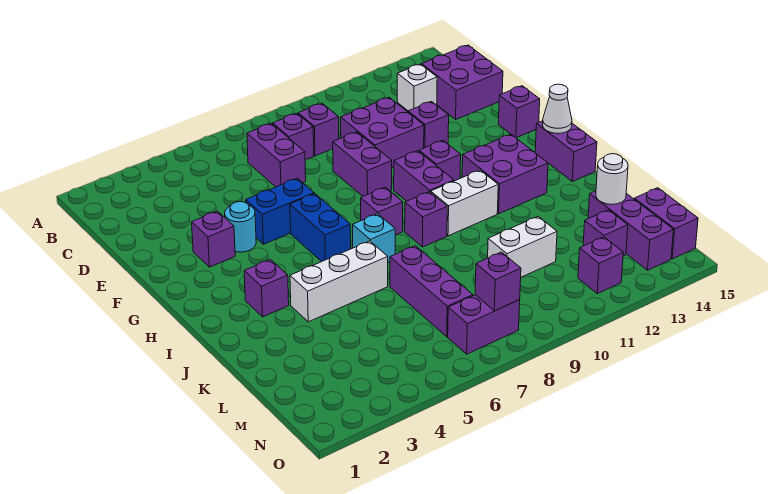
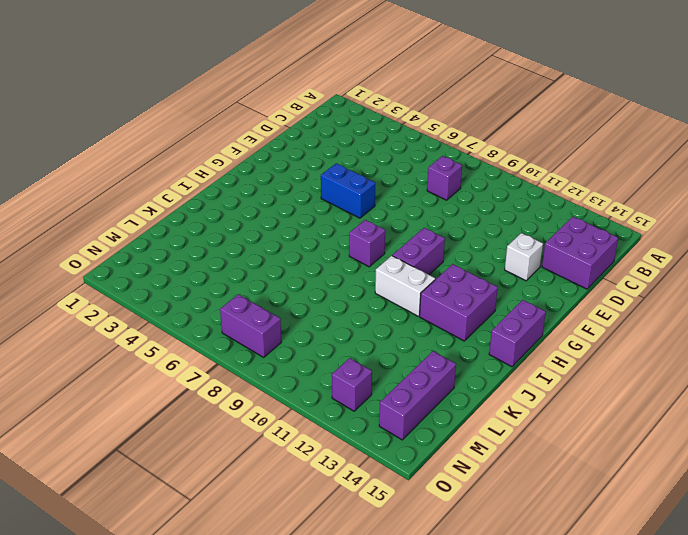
white 1x1 brick [505,233,543,281] -> white 1x1 brick moved to [397,64,437,111]
none -> purple 1x2 brick [247,123,306,187]
none -> purple 1x1 brick [298,103,339,156]
none -> purple 2x2 brick [341,98,424,168]
none -> purple 1x2 brick [333,132,392,196]

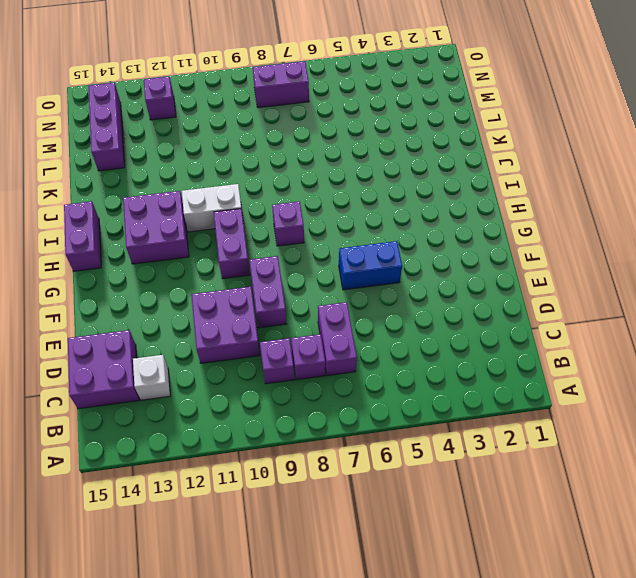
none -> purple 1x1 brick [408,102,449,148]
none -> purple 1x1 brick [192,211,235,267]
none -> cyan 1x1 round brick [225,202,256,252]
none -> purple 1x1 brick [498,86,540,138]

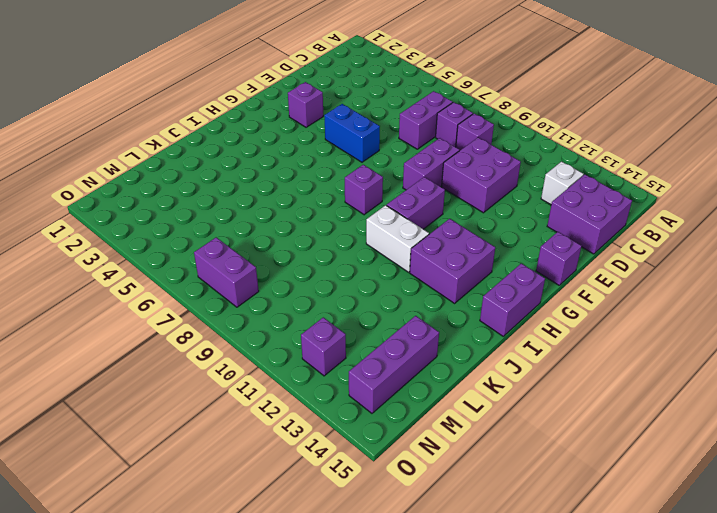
none -> purple 1x1 brick [408,102,449,148]
none -> cyan 1x1 round brick [225,202,256,252]
none -> blue 1x2 brick [290,194,351,262]
none -> purple 1x1 brick [419,140,461,181]

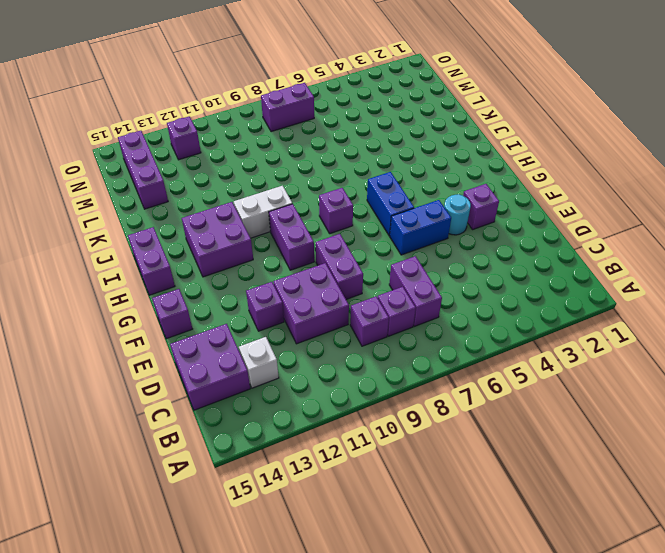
none -> purple 1x1 brick [419,140,461,181]
none -> purple 1x1 brick [244,259,289,317]
none -> cyan 1x1 brick [353,214,395,262]
none -> purple 1x1 brick [405,192,447,247]

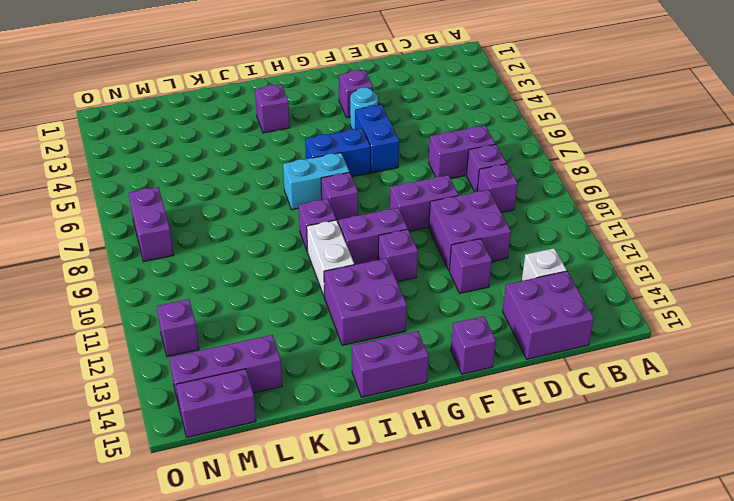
cyan 1x2 brick [283,153,349,210] -> cyan 1x1 brick [353,214,395,262]
none -> white 1x3 brick [290,241,388,322]
none -> purple 1x3 brick [390,246,473,337]
none -> white 1x2 brick [488,216,557,277]
none -> purple 1x1 brick [583,210,628,256]

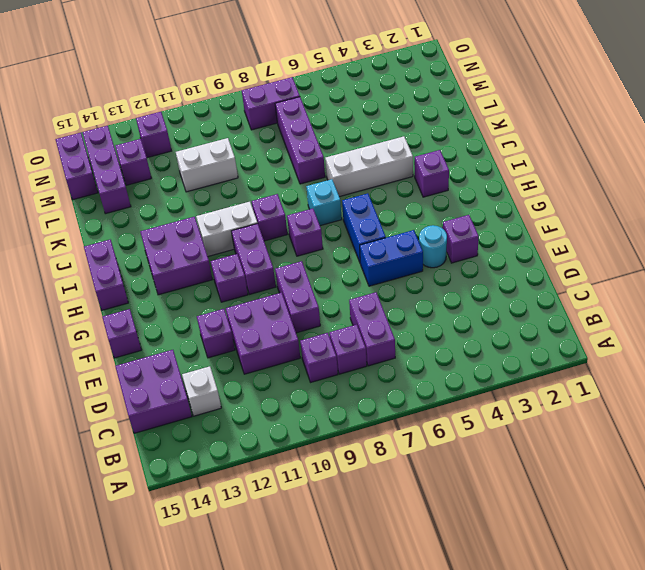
none -> white 1x1 cone [542,84,572,134]
none -> white 1x1 round brick [596,154,628,204]
none -> purple 1x1 brick [475,252,521,311]

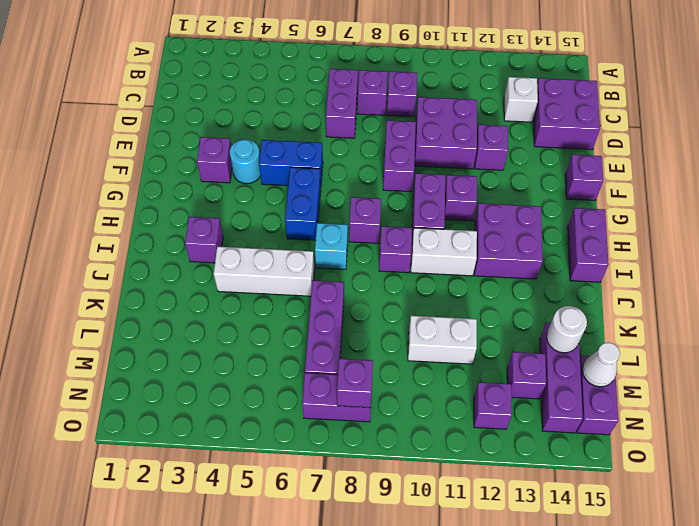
white 1x1 cone [582,342,620,387] -> white 1x1 cone moved to [542,84,572,134]

